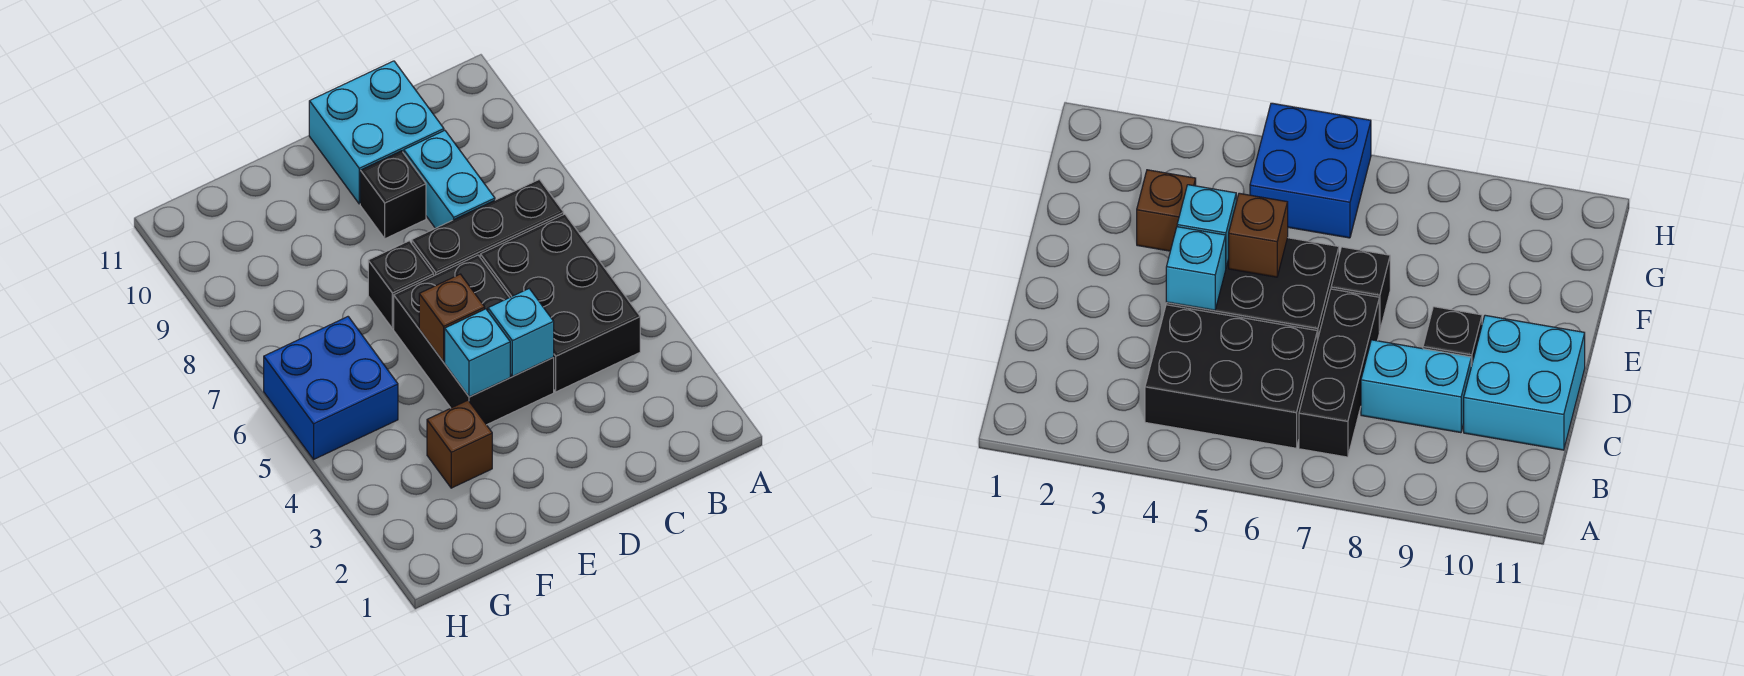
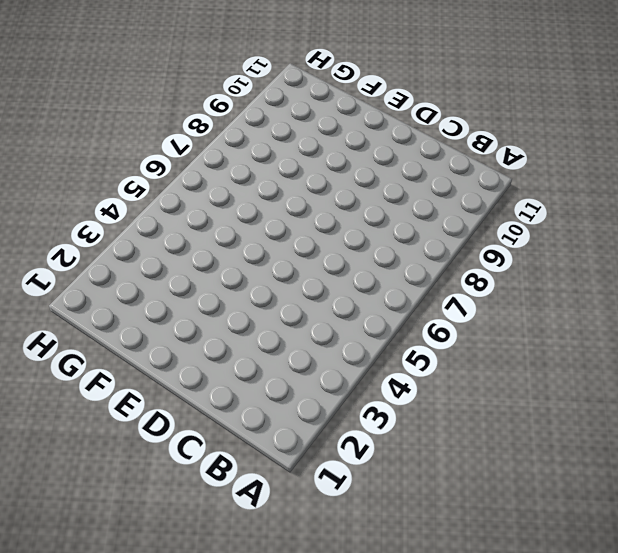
none -> black 2x3 brick [480,214,640,392]
none -> black 1x3 brick [412,179,564,276]
none -> cyan 1x2 brick [404,131,495,228]

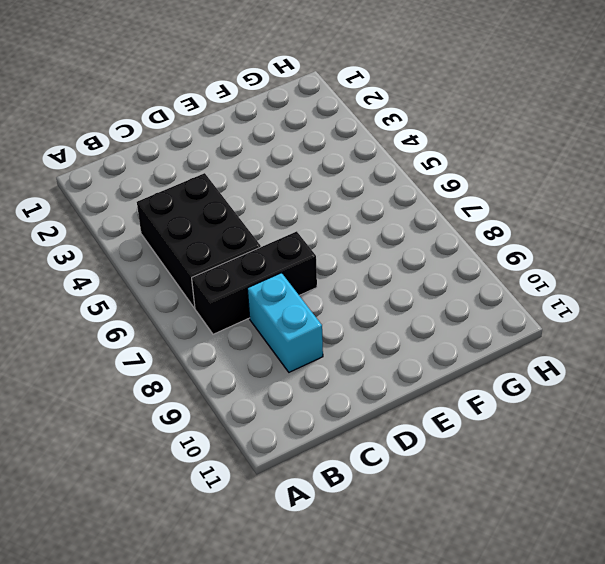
none -> cyan 2x2 brick [309,61,444,204]
none -> black 2x3 brick [394,255,554,425]
none -> black 1x1 brick [360,151,426,239]

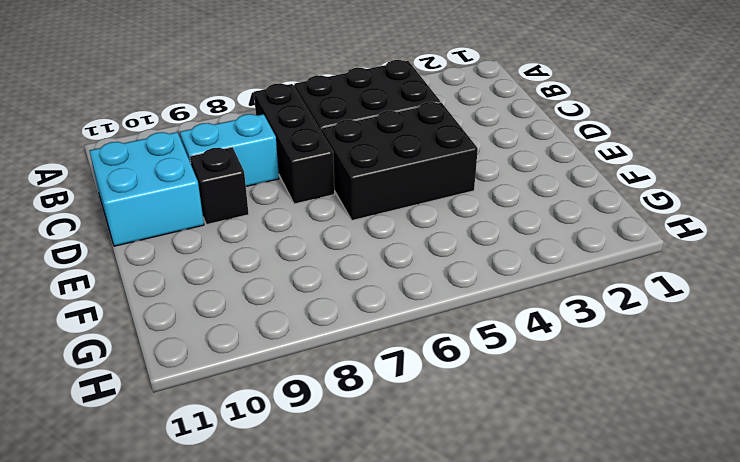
none -> black 1x1 brick [368,241,434,329]
none -> brown 1x1 brick [427,400,492,488]
none -> blue 2x2 brick [264,317,398,459]

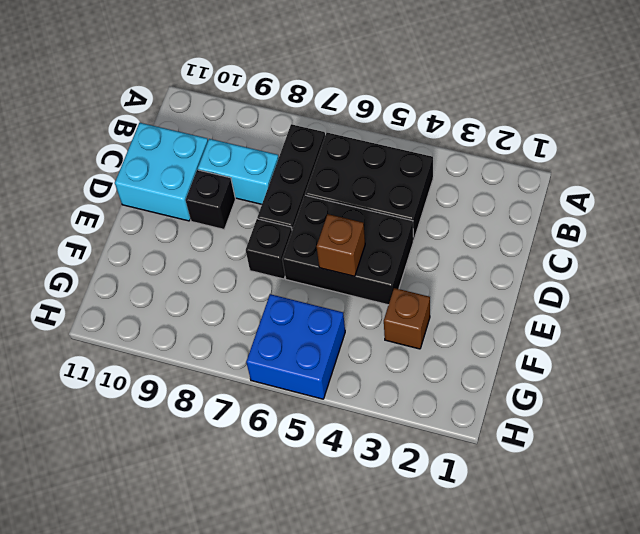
none -> cyan 1x1 brick [488,289,554,376]
none -> cyan 1x1 brick [445,309,510,397]

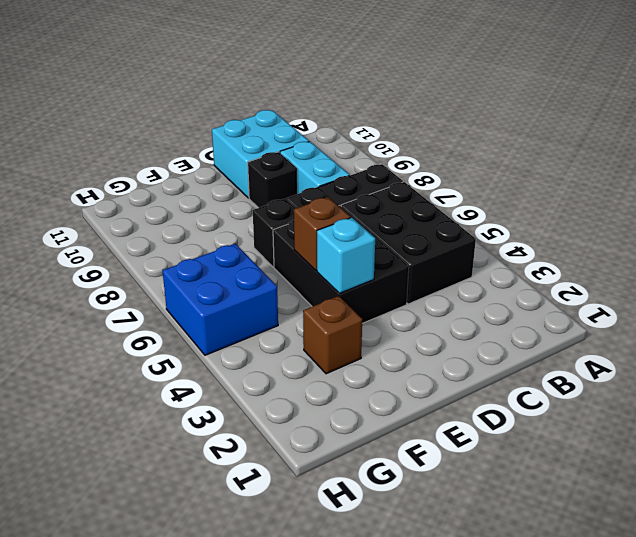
none -> cyan 1x1 brick [488,289,554,376]

